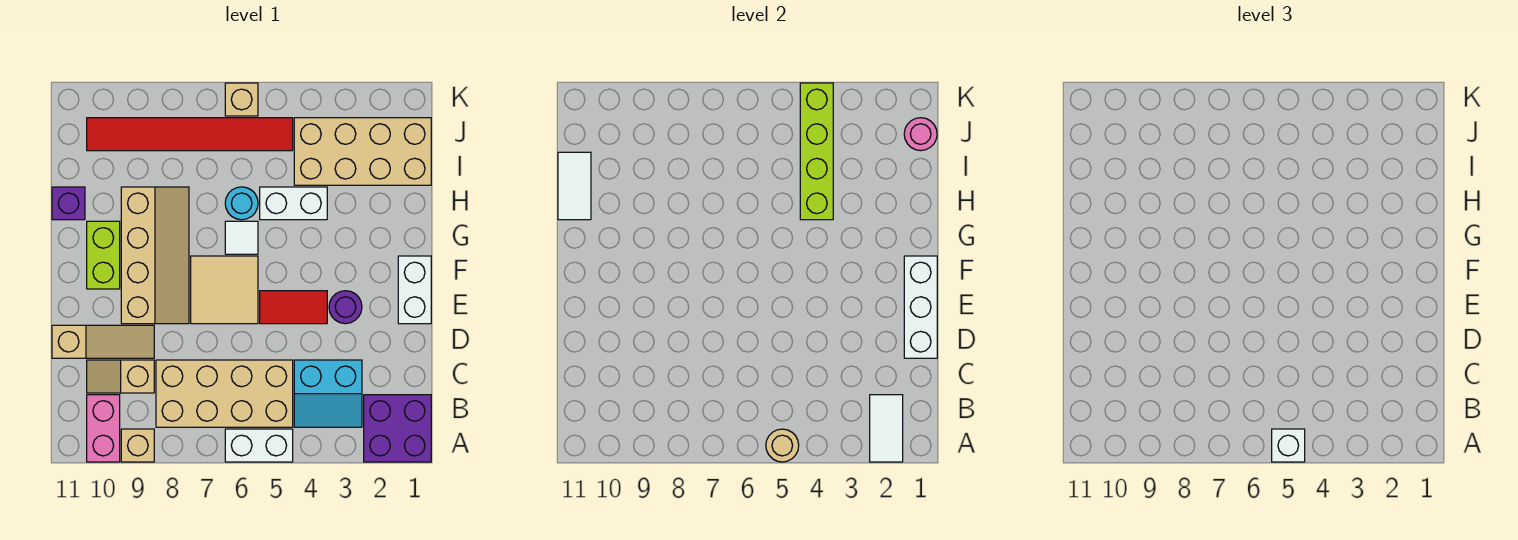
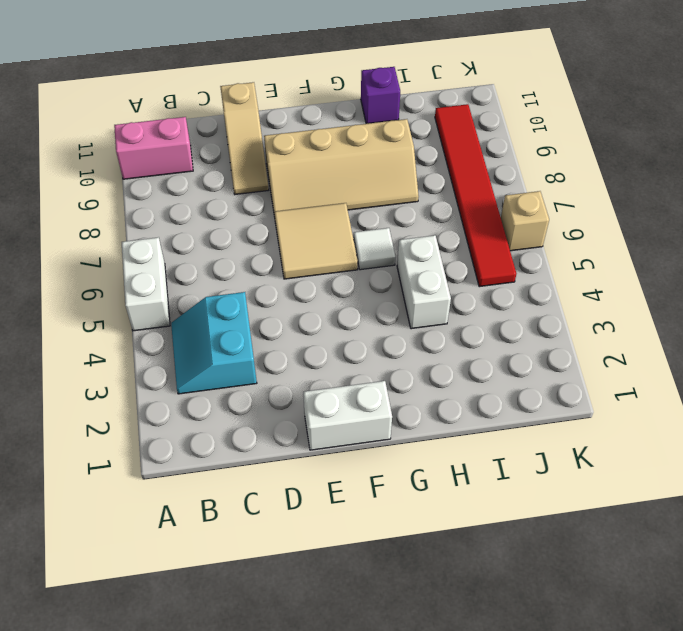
none -> purple 2x2 brick [364,395,431,462]
none -> tan 1x1 brick [121,429,154,462]
none -> tan 2x4 brick [156,360,293,427]

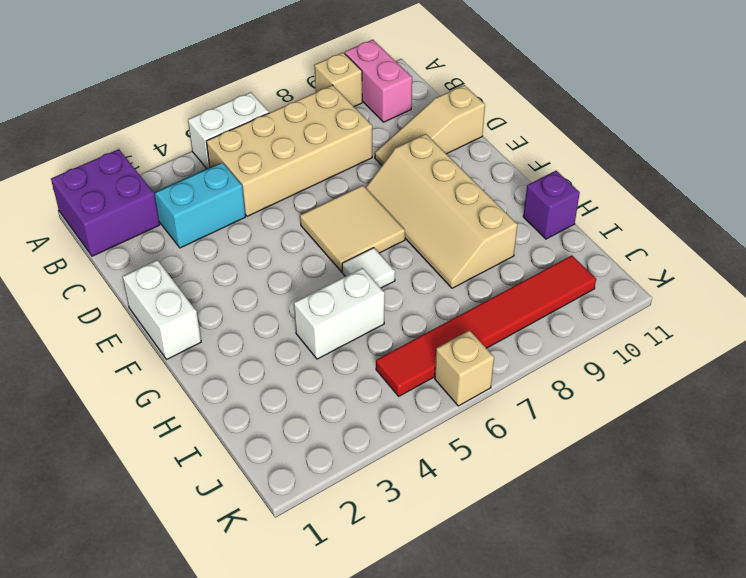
none -> tan 1x2 slope [87,360,154,393]
none -> purple 1x1 round brick [329,291,362,324]
none -> red 1x2 tile [260,291,327,324]

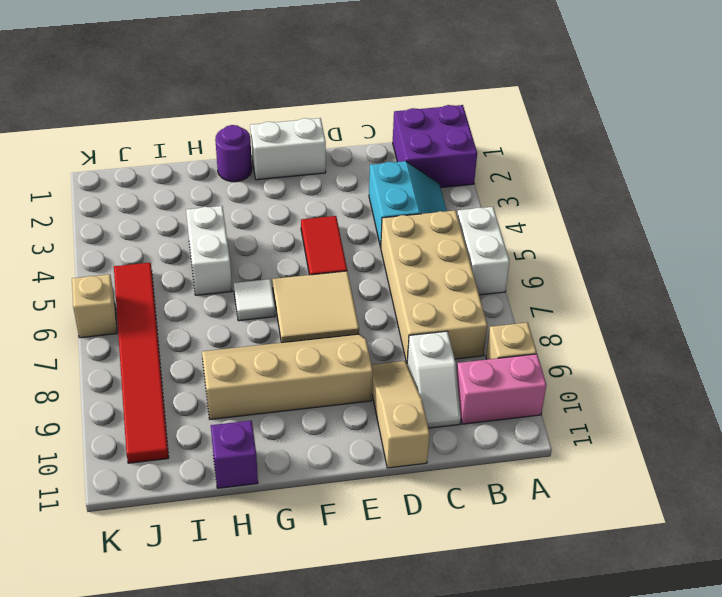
white 1x2 slope [407,331,461,428] -> tan 1x2 slope [87,360,154,393]
purple 1x1 round brick [215,125,252,182] -> purple 1x1 round brick moved to [329,291,362,324]
none -> lime 1x2 brick [87,221,120,289]
none -> cyan 1x1 round brick [225,187,258,220]
none -> tan 2x4 brick [294,118,431,185]

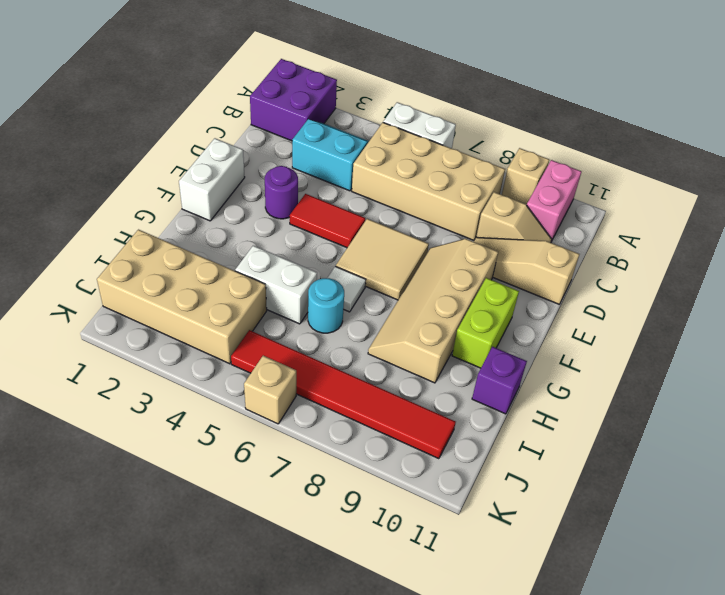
none -> white 1x2 tile [870,395,903,462]
none -> tan 1x1 round brick [766,429,799,462]
none -> white 1x3 brick [904,256,937,358]

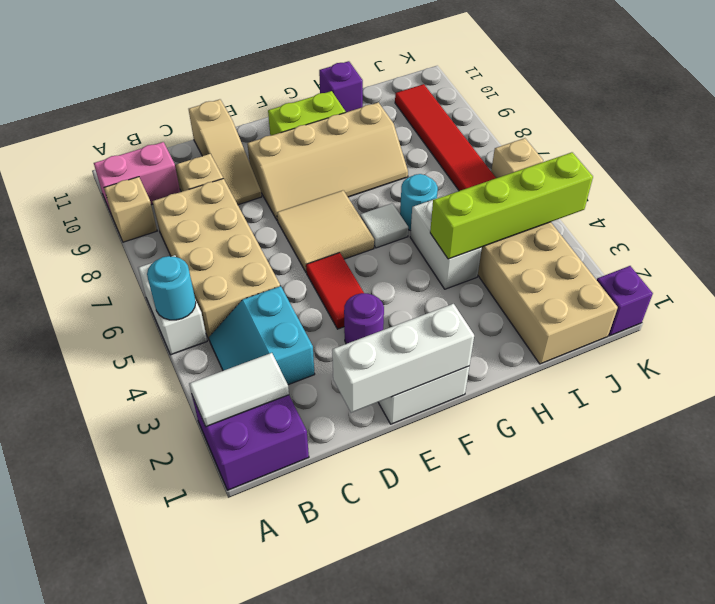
cyan 1x1 round brick [147,256,196,320] -> tan 1x1 round brick [766,429,799,462]
purple 1x1 brick [597,266,653,336] -> none
none -> white 1x2 tile [558,152,591,220]
none -> pink 1x1 round brick [904,118,937,151]
none -> white 1x1 brick [1272,429,1305,462]

